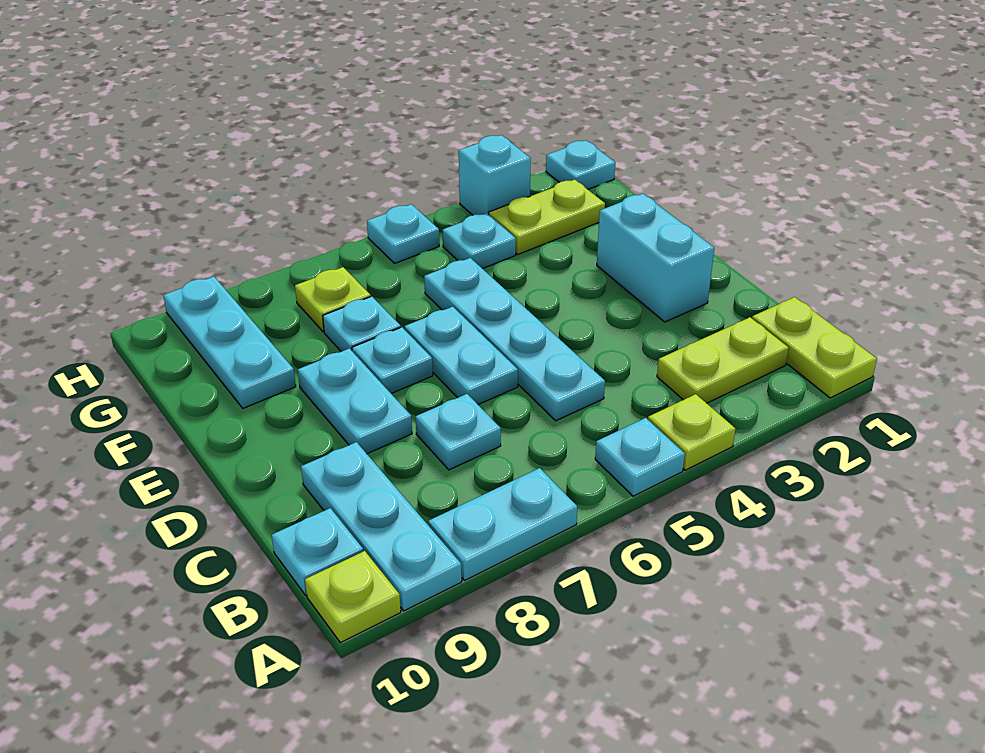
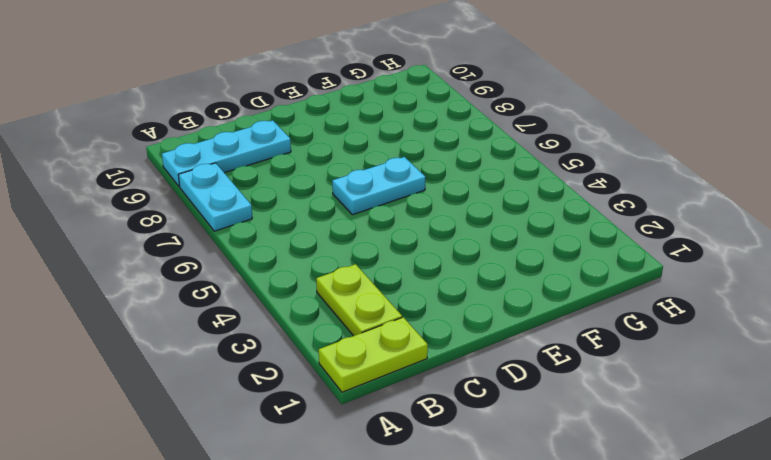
none -> lime 1x1 plate [648,394,735,470]
none -> cyan 1x1 plate [595,418,685,496]
none -> lime 1x1 plate [305,551,401,643]

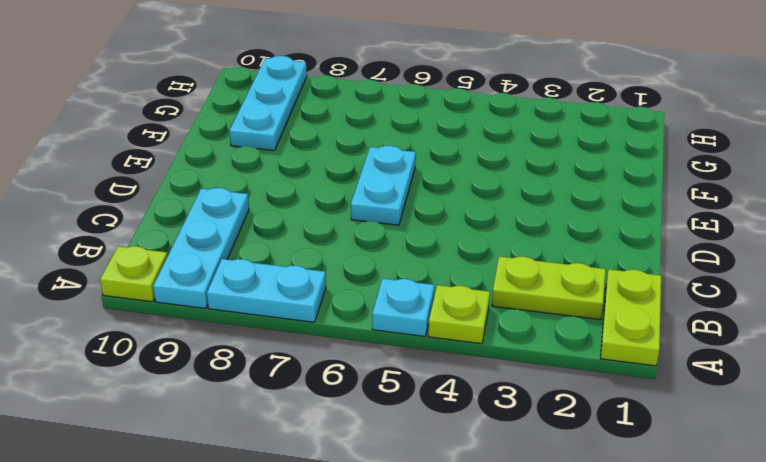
none -> cyan 1x1 plate [272,508,363,595]
none -> cyan 1x4 plate [424,258,605,421]
none -> cyan 1x1 plate [416,394,501,470]

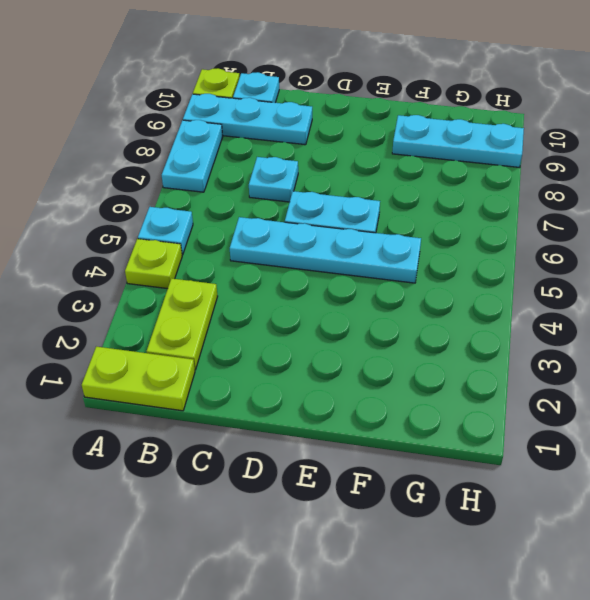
none -> cyan 1x2 brick [597,194,714,322]
none -> cyan 1x2 plate [298,348,412,454]
none -> cyan 1x1 plate [352,327,433,394]

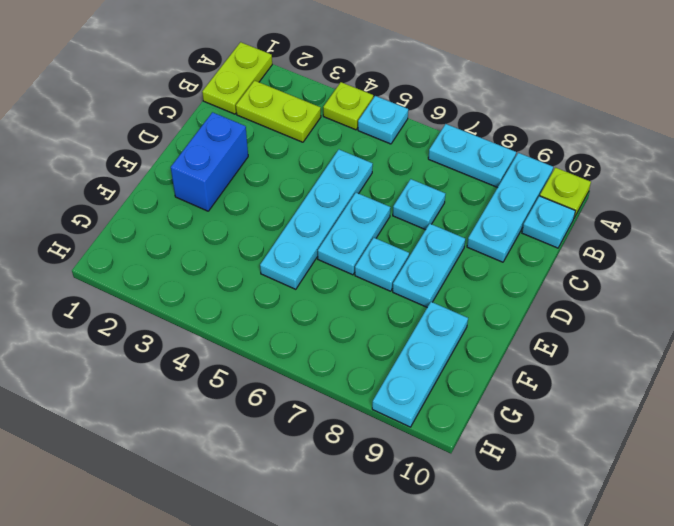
blue 1x2 brick [171,112,248,211] -> cyan 1x2 brick [597,194,714,322]
none -> cyan 1x1 plate [323,296,401,352]
none -> lime 1x2 plate [489,180,605,254]
none -> cyan 1x1 plate [443,213,516,269]

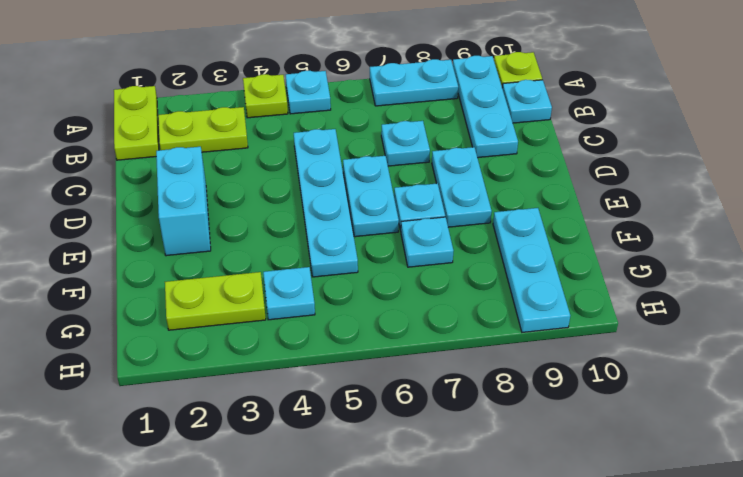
none -> lime 1x1 plate [295,267,371,332]
none -> cyan 1x1 plate [546,141,615,189]
none -> cyan 1x1 brick [459,135,531,215]

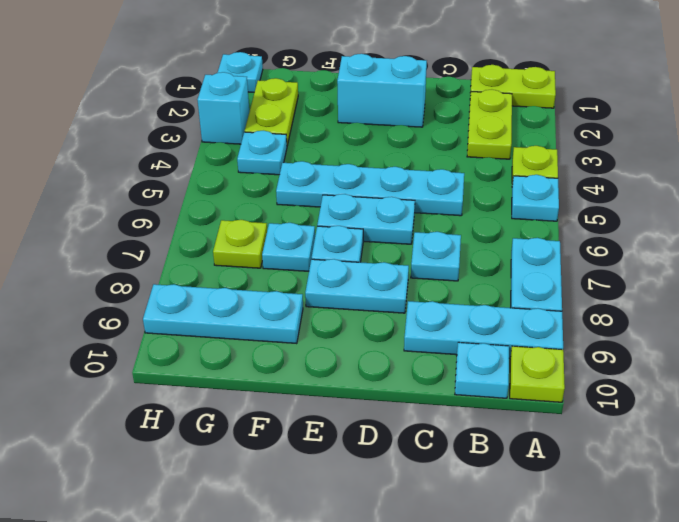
none -> cyan 1x1 plate [367,204,439,264]

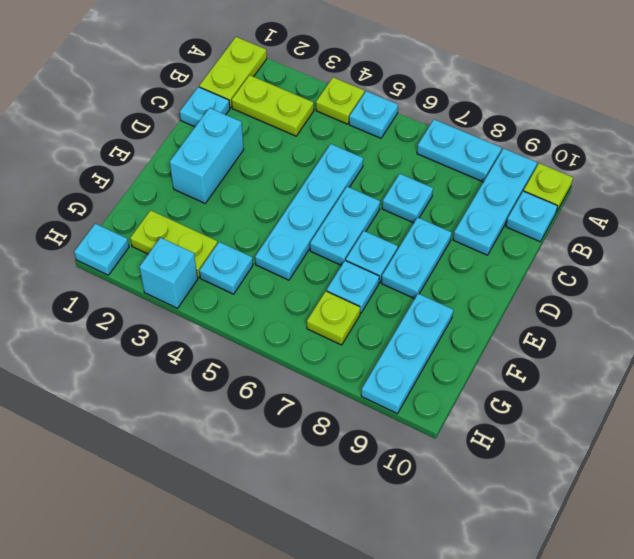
cyan 1x1 plate [180,87,230,127] -> cyan 1x1 plate moved to [367,204,439,264]

